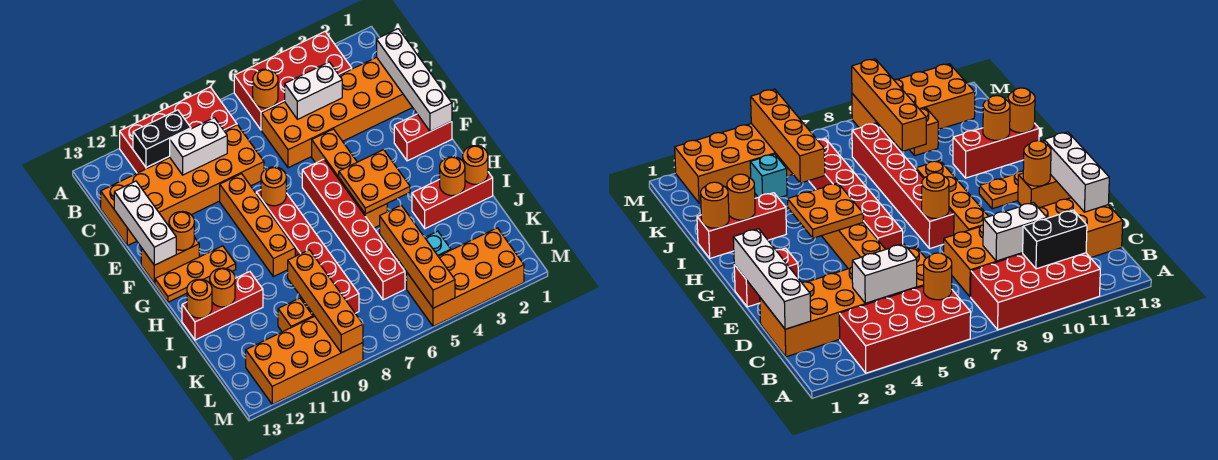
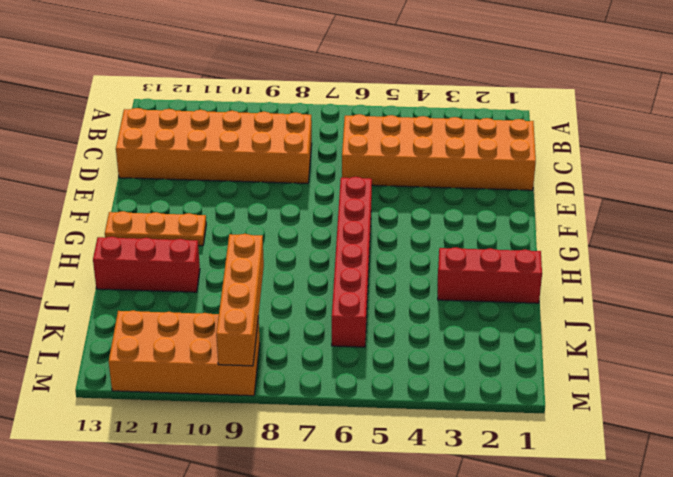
none -> red 2x4 brick [234,32,352,130]
none -> red 2x4 brick [120,87,237,173]
none -> orange 1x4 brick [312,129,387,228]
none -> orange 1x4 brick [220,174,295,277]

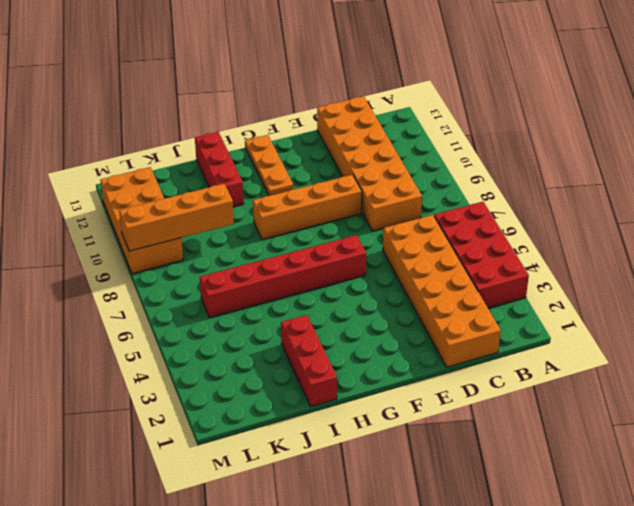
none -> red 2x4 brick [120,87,237,173]
none -> orange 1x4 brick [312,129,387,228]
none -> red 1x2 brick [394,114,452,161]
none -> red 1x6 brick [256,190,359,313]

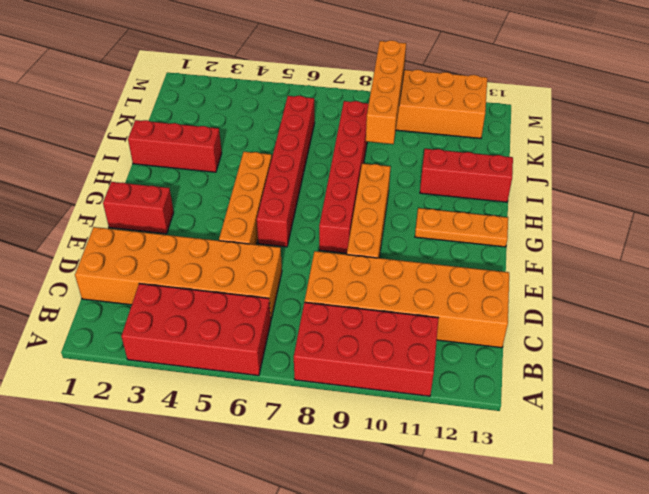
none -> orange 1x2 brick [141,237,199,283]
none -> cyan 1x1 brick [425,231,451,256]
none -> orange 1x1 brick [278,298,313,332]
none -> orange 2x4 brick [407,228,524,326]

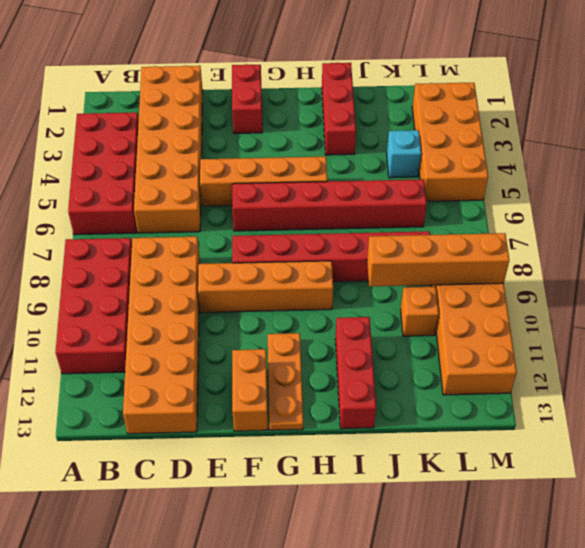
none -> orange 1x1 round brick [253,69,278,108]
none -> black 1x2 brick [133,110,191,167]
none -> white 1x4 brick [377,29,452,132]
none -> white 1x2 brick [285,62,342,119]

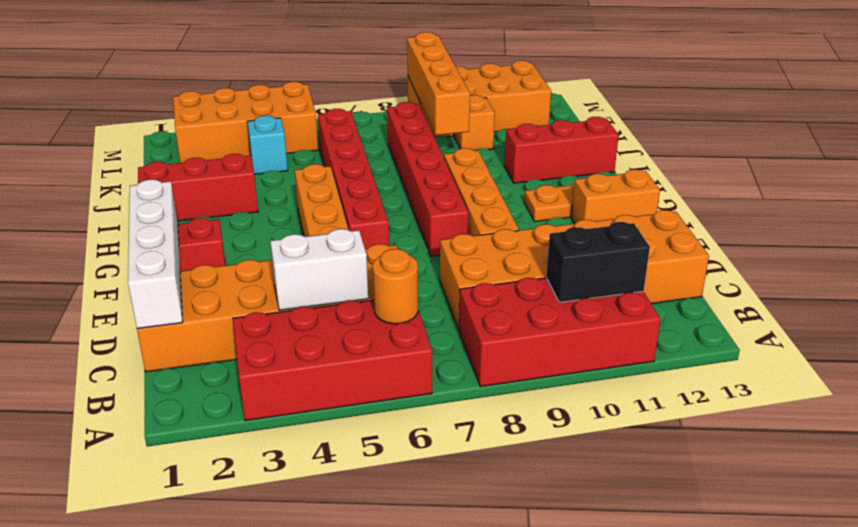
none -> white 1x2 brick [170,118,227,175]
none -> white 1x3 brick [114,181,176,265]
none -> orange 1x1 round brick [261,167,286,206]
none -> orange 1x1 round brick [169,211,194,250]

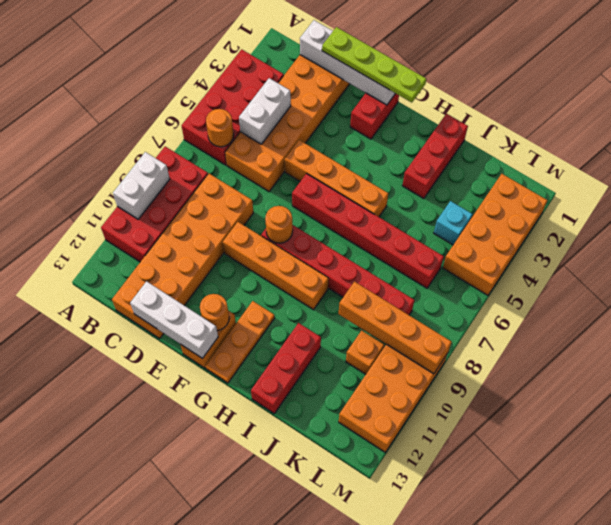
white 1x2 brick [113,152,170,219] -> white 1x2 brick moved to [170,118,227,175]
lime 1x4 plate [322,27,426,103] -> none
none -> black 1x2 brick [133,110,191,167]
none -> orange 2x2 plate [339,150,410,214]
none -> orange 1x1 round brick [463,146,488,184]
none -> orange 1x1 round brick [440,157,465,196]

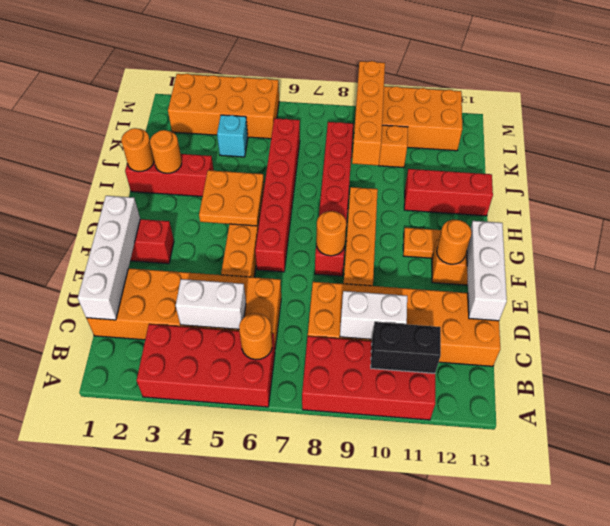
none -> orange 1x1 round brick [210,268,235,307]
none -> orange 1x1 round brick [187,279,212,318]
none -> orange 1x4 brick [380,205,455,308]

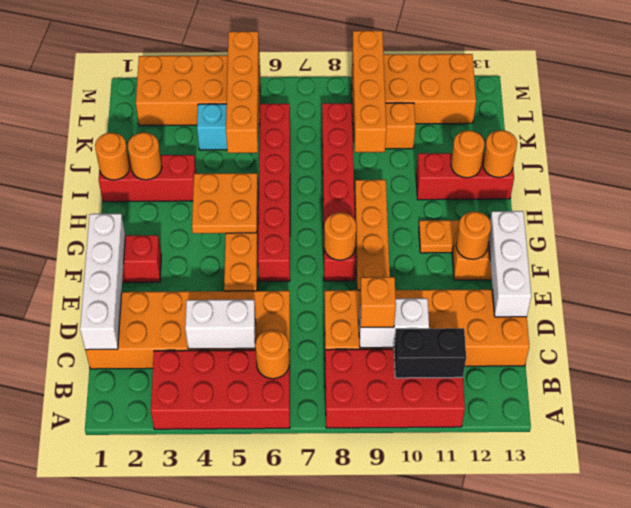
orange 1x1 brick [360,277,396,327] -> none

